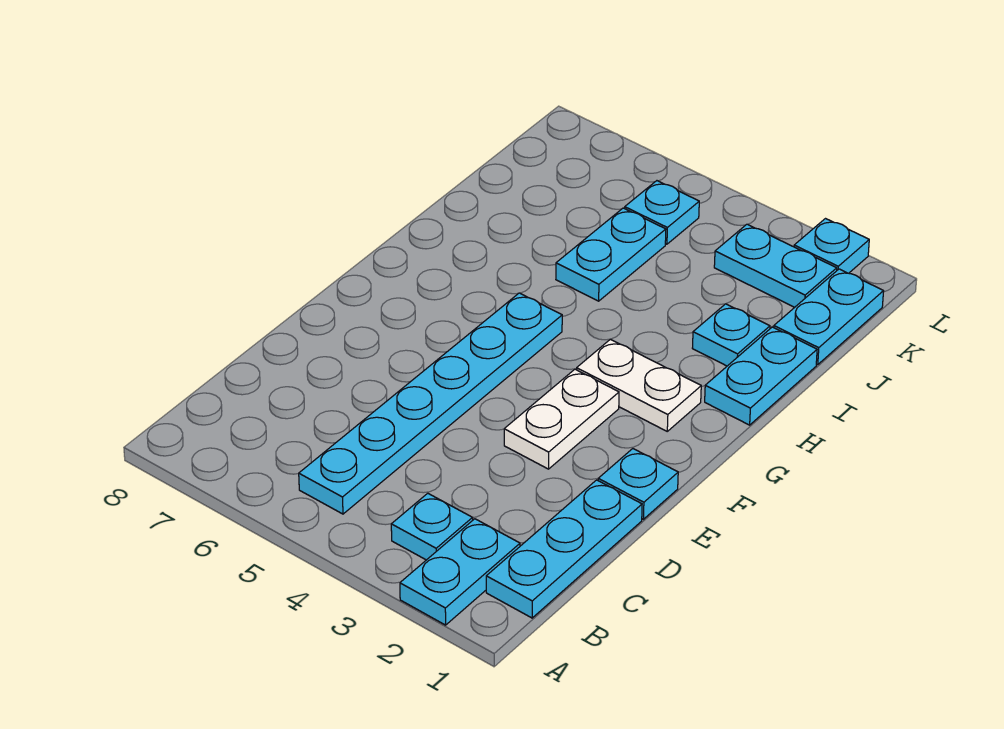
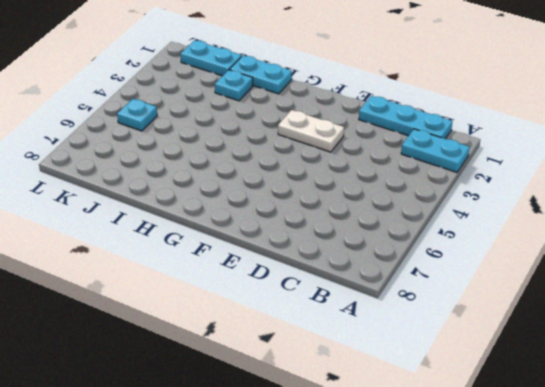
none -> cyan 1x1 plate [391,493,473,560]
none -> cyan 1x6 plate [299,293,562,514]
none -> cyan 1x1 plate [598,449,678,519]

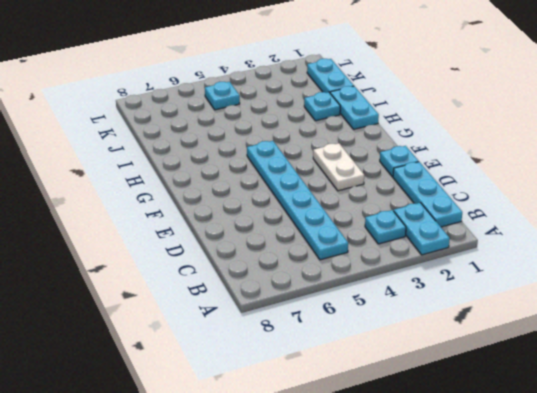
none -> white 1x2 plate [577,339,701,431]
none -> cyan 1x2 plate [556,208,666,301]
none -> cyan 1x2 plate [714,224,837,307]

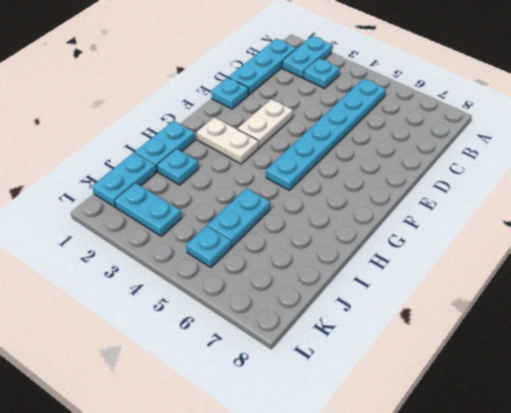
none -> cyan 1x1 plate [794,219,869,273]

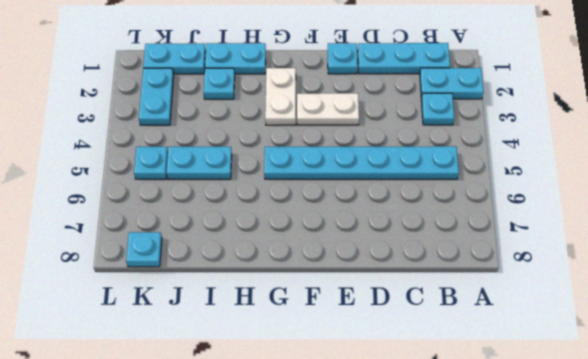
cyan 1x1 plate [126,232,162,267] -> cyan 1x1 plate moved to [794,219,869,273]

